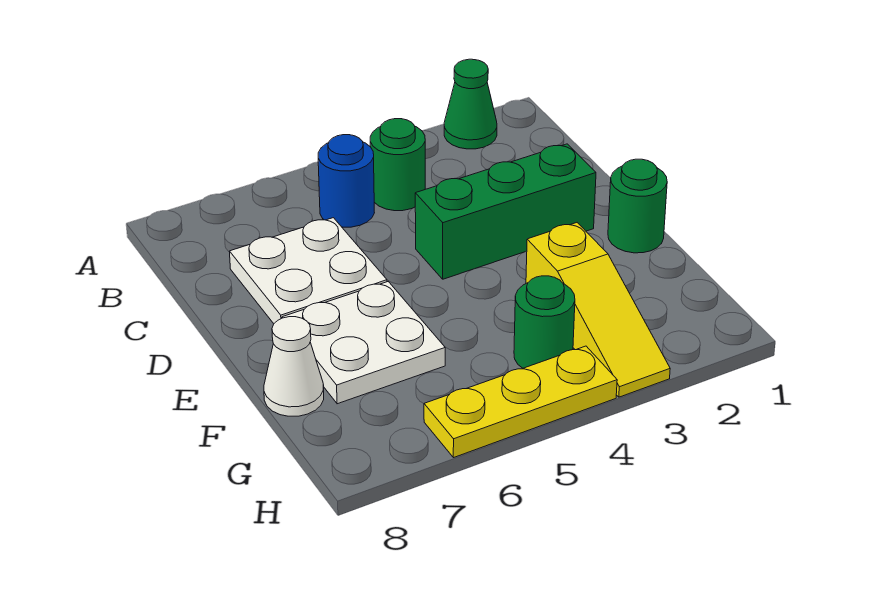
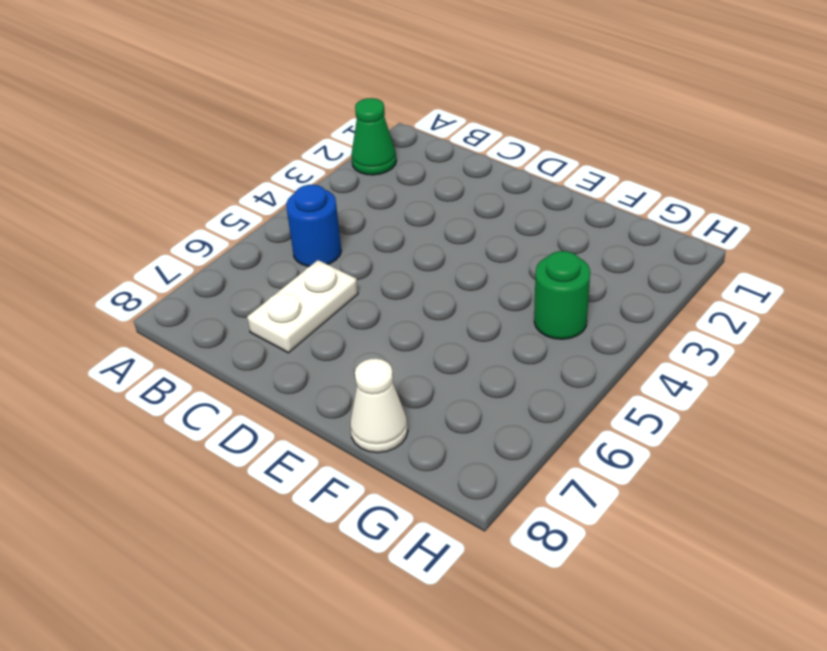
white 1x2 plate [247,260,358,353] -> white 2x2 plate [229,218,387,324]
none -> green 1x1 round brick [370,119,425,211]
none -> green 1x3 brick [415,144,596,279]

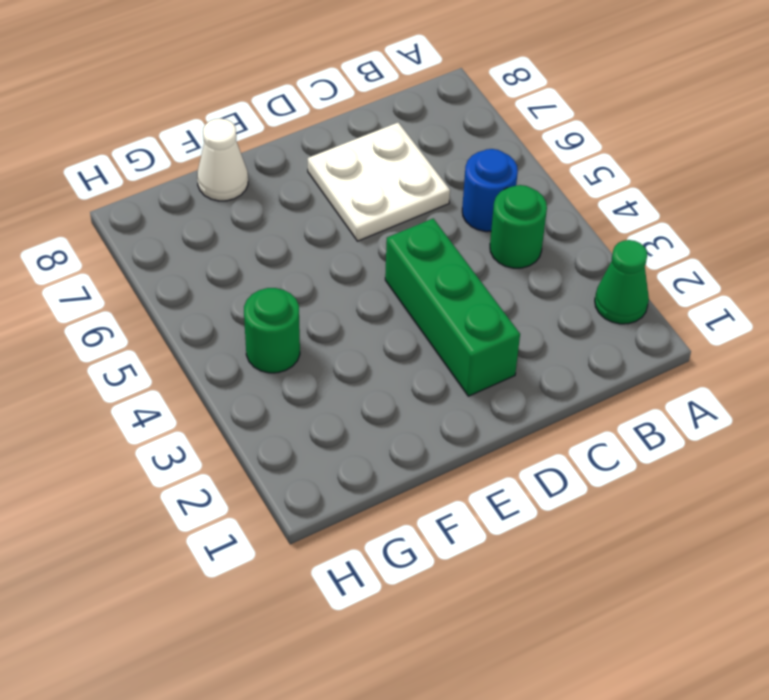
none -> green 1x1 round brick [608,159,667,253]
none -> white 2x2 plate [282,282,445,404]

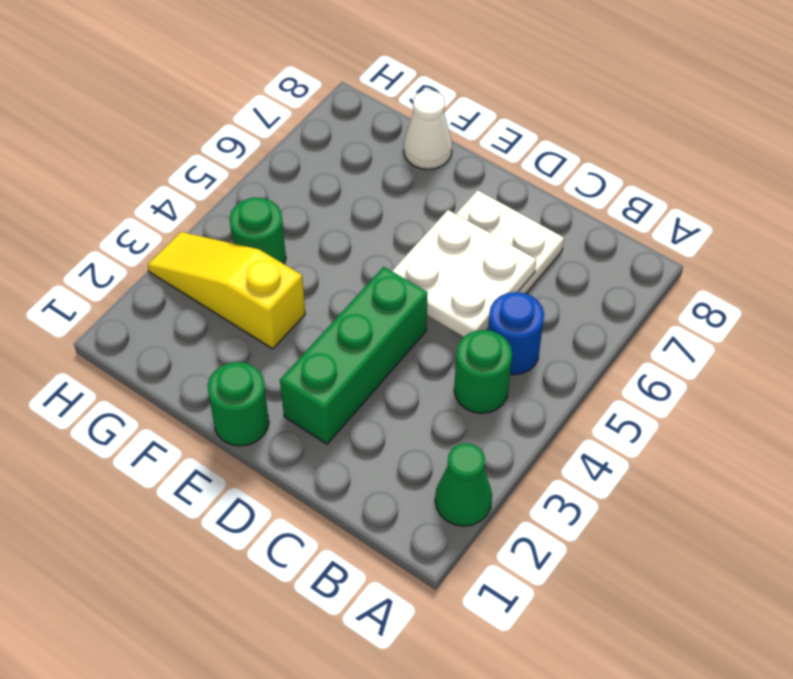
white 2x2 plate [392,210,536,337] -> white 2x2 plate moved to [282,282,445,404]
none -> yellow 1x3 plate [424,346,617,458]

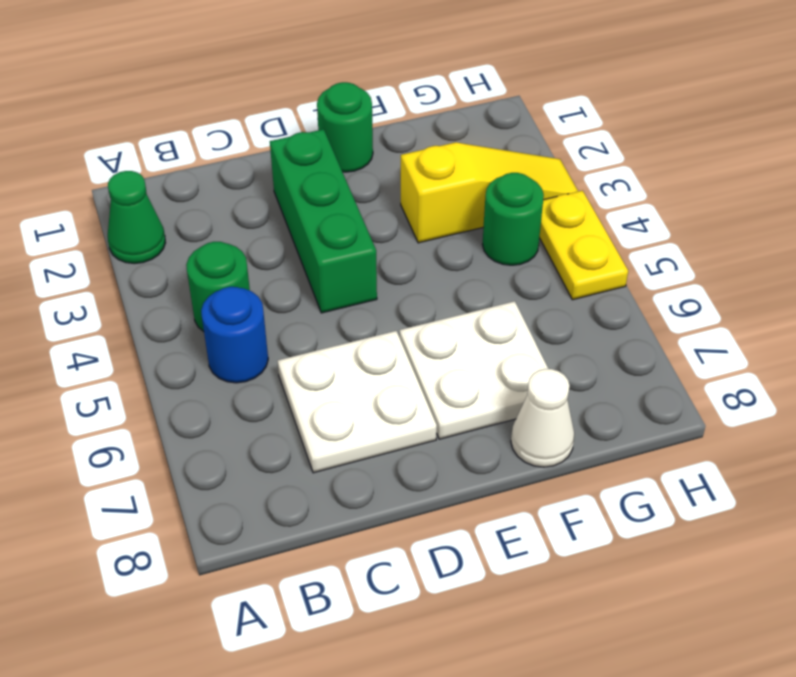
yellow 1x2 plate [539,191,628,300] -> yellow 1x3 plate [424,346,617,458]

